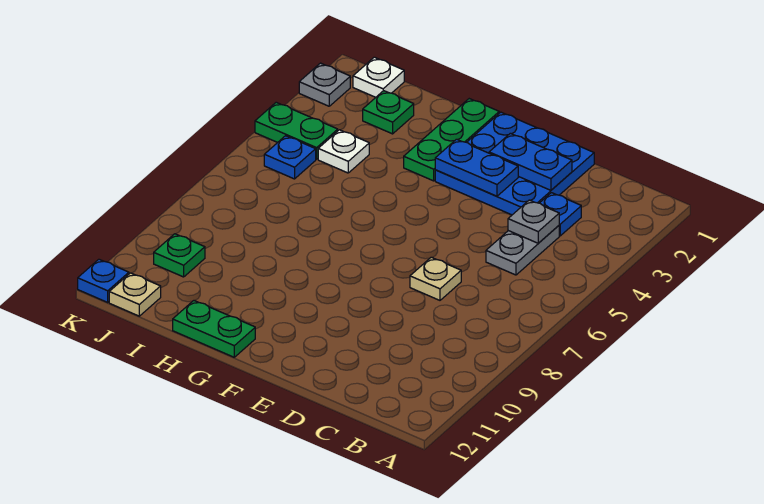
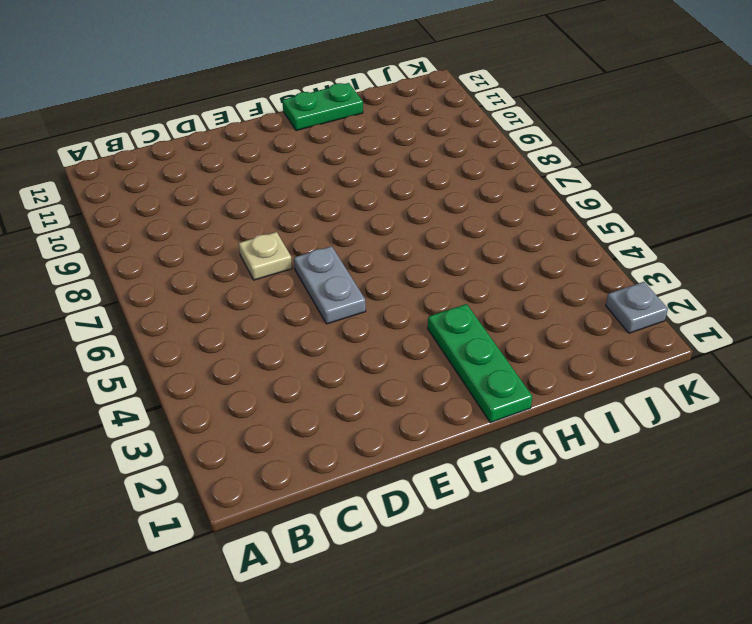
grey 1x2 plate [294,246,366,324] -> grey 1x2 plate moved to [486,226,559,275]
none -> blue 1x1 plate [540,193,581,236]
none -> blue 3x3 plate [435,112,594,215]
none -> green 1x1 plate [363,91,414,134]

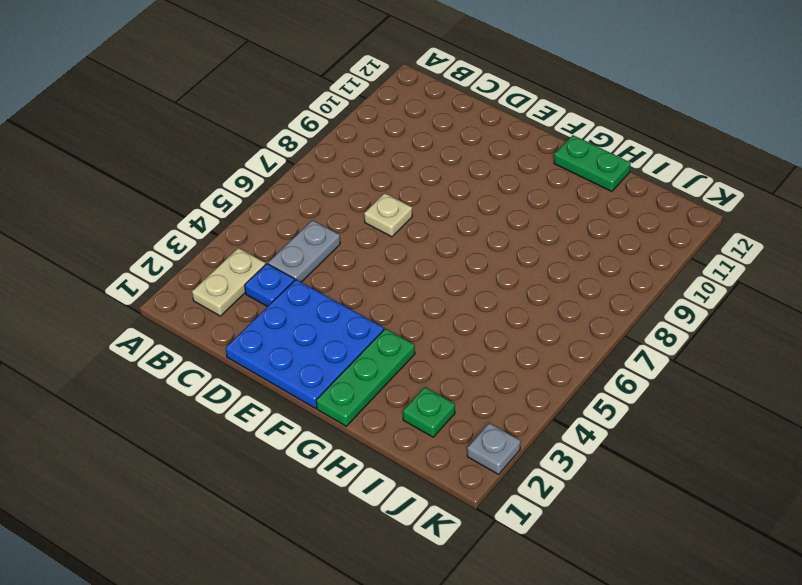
tan 1x2 plate [192,248,266,316] -> none
none -> white 1x1 plate [318,130,369,173]
none -> white 1x1 plate [353,57,404,97]
none -> green 1x2 plate [255,102,338,159]

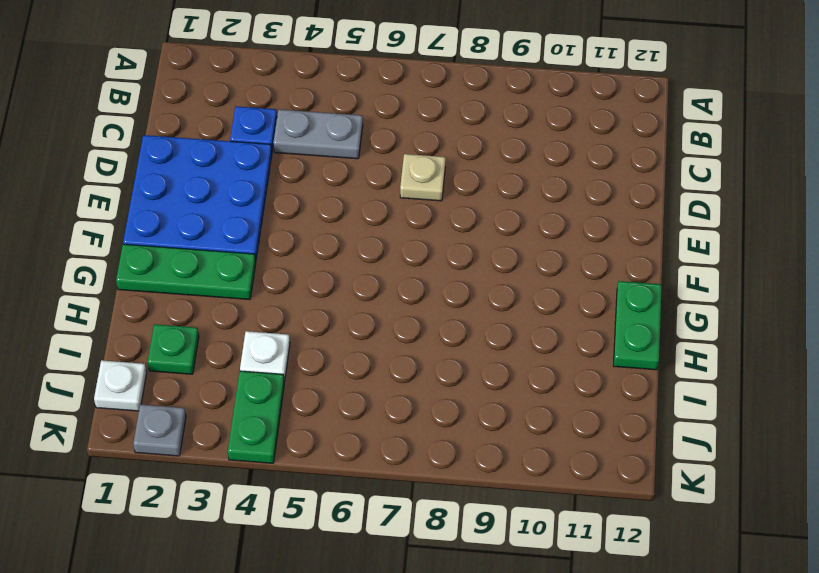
none -> blue 1x1 plate [264,136,316,179]
none -> green 1x1 plate [154,234,205,277]
none -> tan 1x1 plate [109,273,161,316]

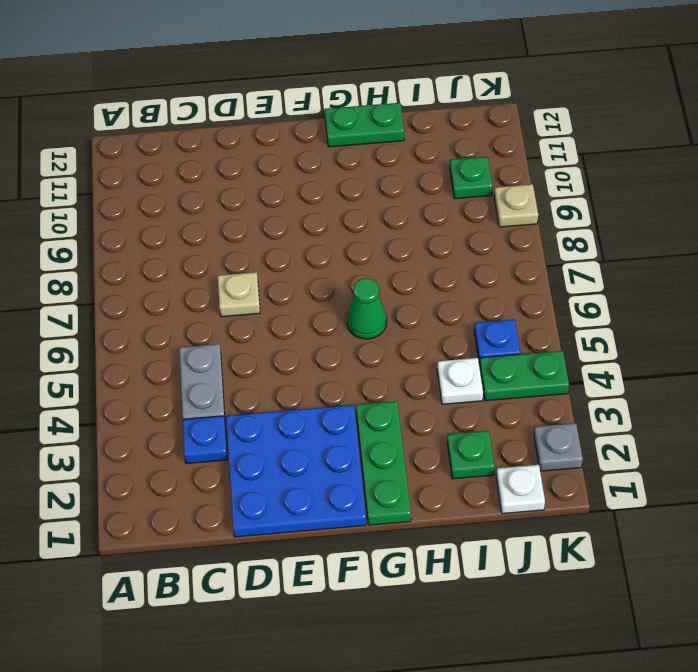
green 1x1 cone [347,278,387,339] -> none
tan 1x1 plate [494,184,538,227] -> tan 1x1 plate moved to [109,273,161,316]
none -> blue 1x1 plate [78,259,129,302]
none -> grey 1x1 plate [508,200,559,243]
none -> blue 1x2 plate [489,133,572,190]

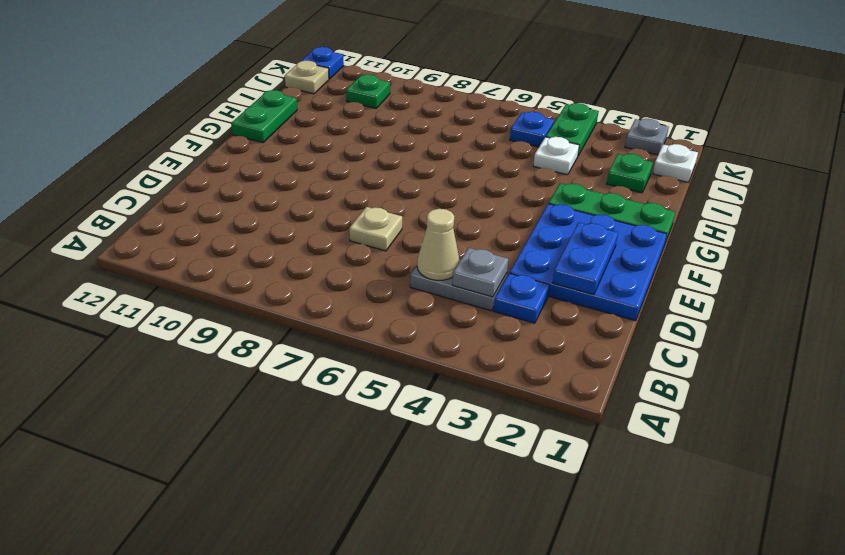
tan 1x1 cone [417,209,460,280] -> none
none -> blue 1x2 plate [435,139,518,196]

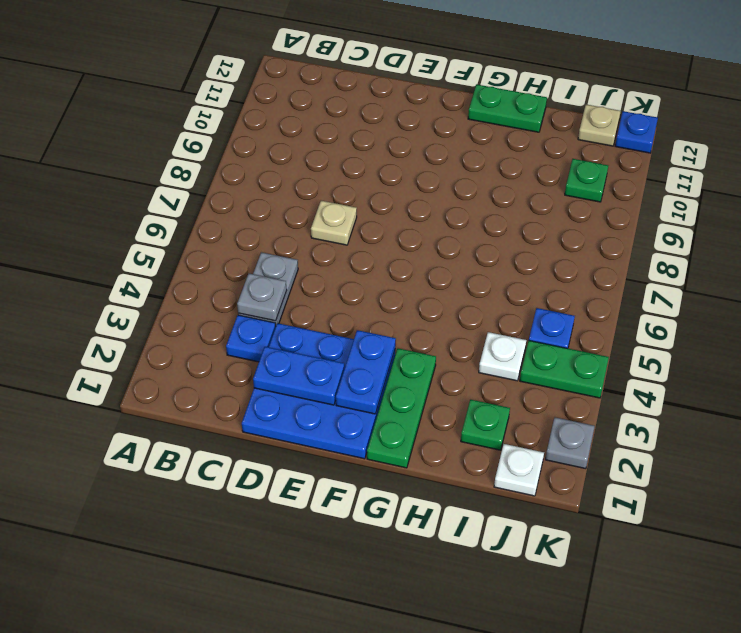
blue 1x2 plate [336,330,396,414] -> blue 1x2 plate turned to [435,139,518,196]

